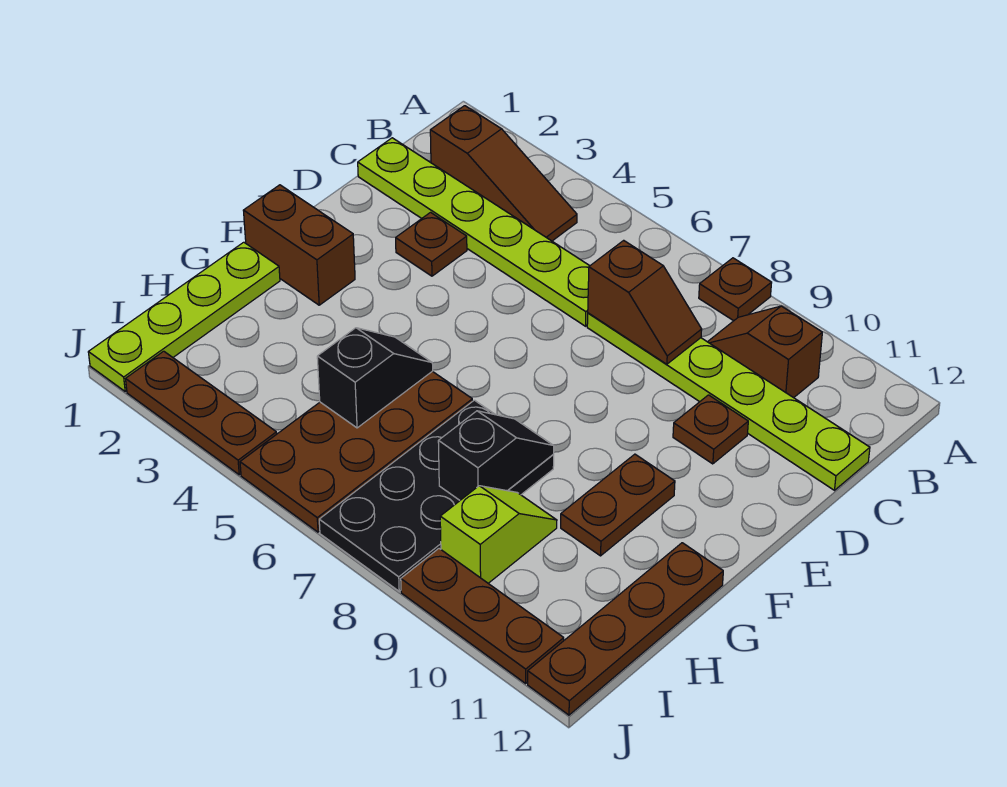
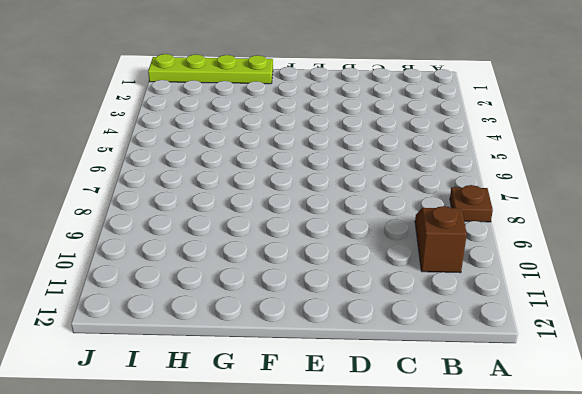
none -> brown 1x3 slope [430,106,577,241]
none -> lime 1x6 plate [358,138,589,326]
none -> lime 1x6 plate [587,313,870,490]

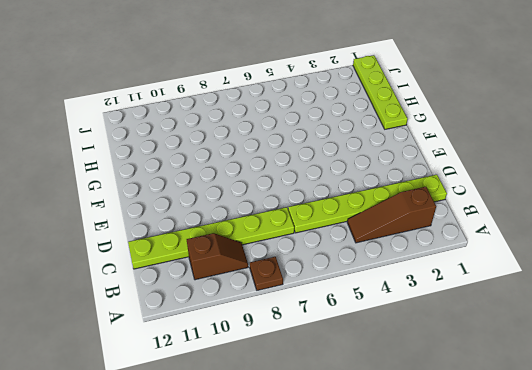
none -> brown 1x1 plate [396,212,467,276]
none -> brown 1x1 plate [673,395,748,464]
none -> brown 1x2 brick [243,185,355,305]

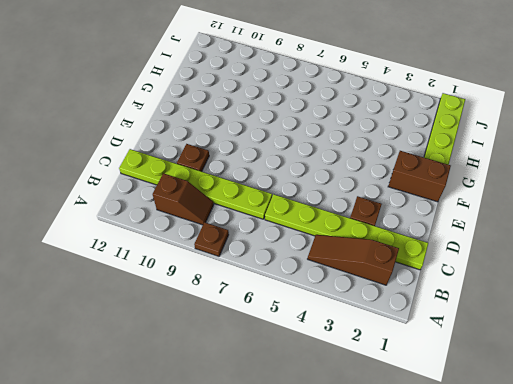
none -> brown 1x2 plate [561,454,675,556]
none -> brown 2x4 plate [240,371,472,532]
none -> black 2x4 plate [319,400,554,591]

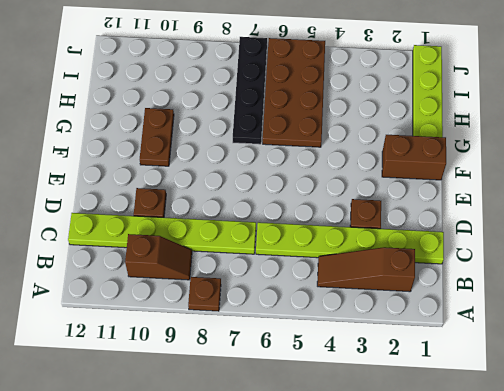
black 1x4 plate [233,37,267,144] -> black 2x4 plate [319,400,554,591]
none -> brown 1x4 plate [528,543,723,715]
none -> lime 1x2 slope [440,486,557,583]
none -> brown 1x3 plate [126,351,277,475]

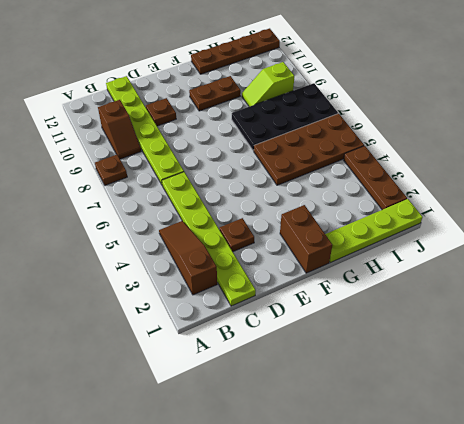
none -> brown 1x3 plate [401,549,564,683]
none -> brown 1x2 slope [588,240,702,364]
none -> black 1x2 slope [317,328,433,428]

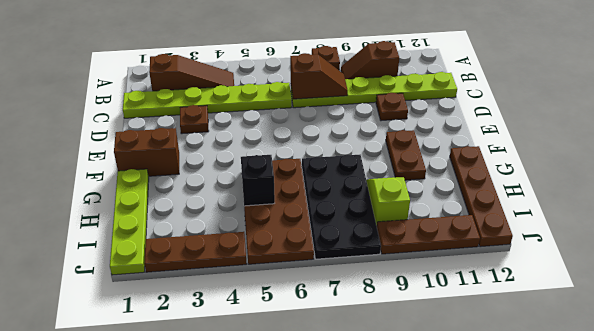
none -> black 1x2 slope [438,411,554,500]

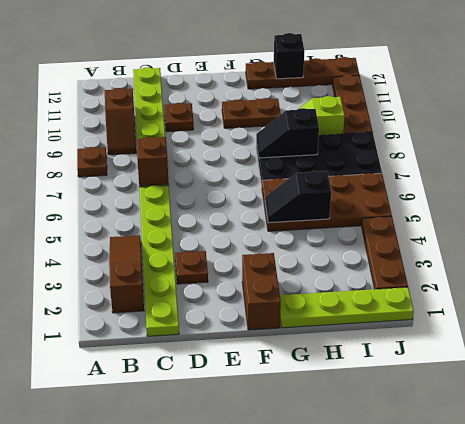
black 1x1 brick [274,33,305,79] -> none

